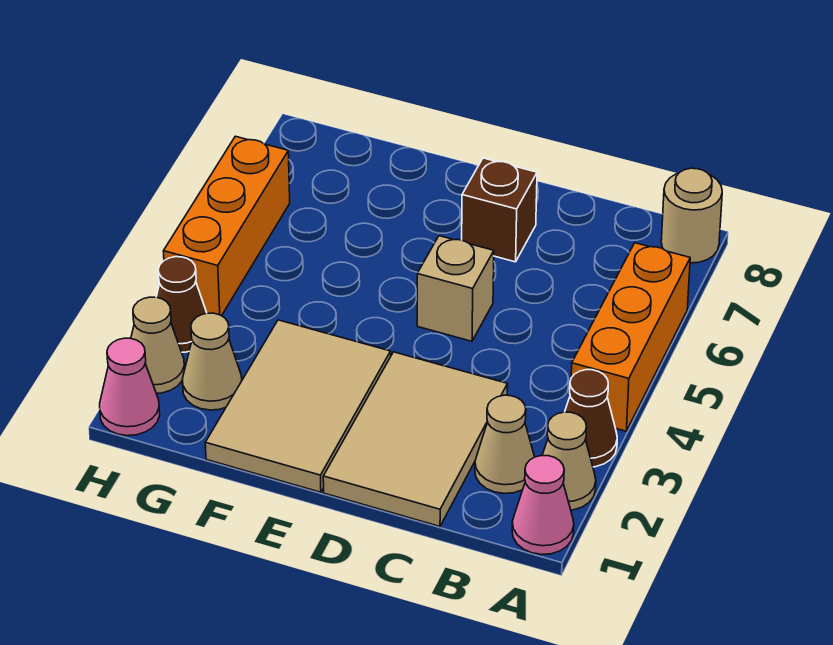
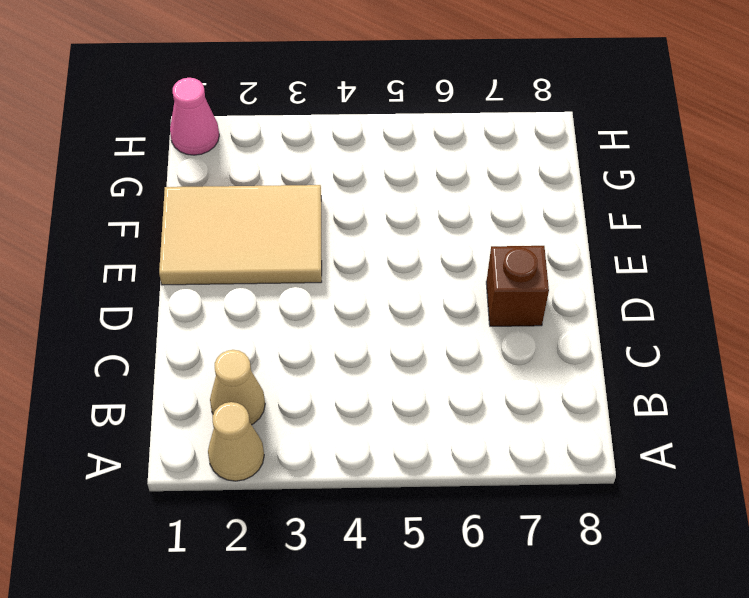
none -> pink 1x1 cone [512,456,574,555]
none -> brown 1x1 cone [565,370,617,467]
none -> orange 1x3 brick [571,243,690,431]

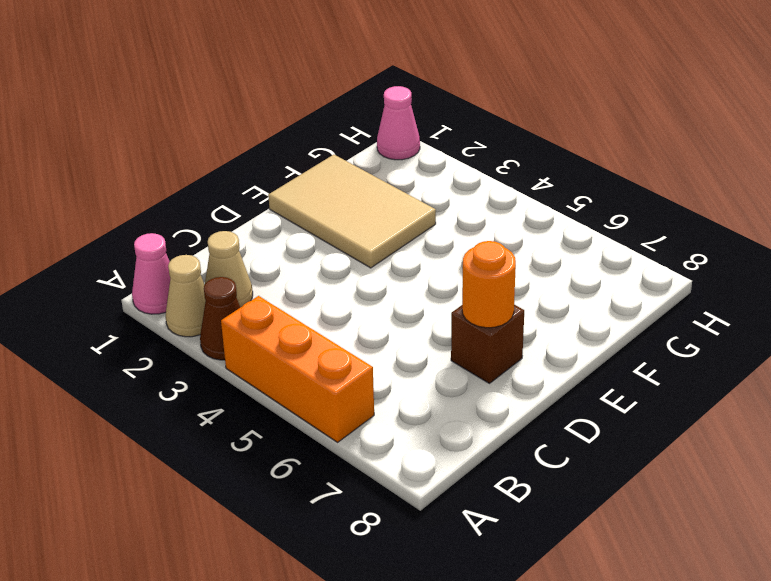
orange 1x1 round brick [462,241,516,328] -> none
none -> tan 1x1 round brick [661,168,722,263]
none -> tan 2x3 tile [323,352,508,526]
none -> tan 1x1 brick [417,236,494,341]

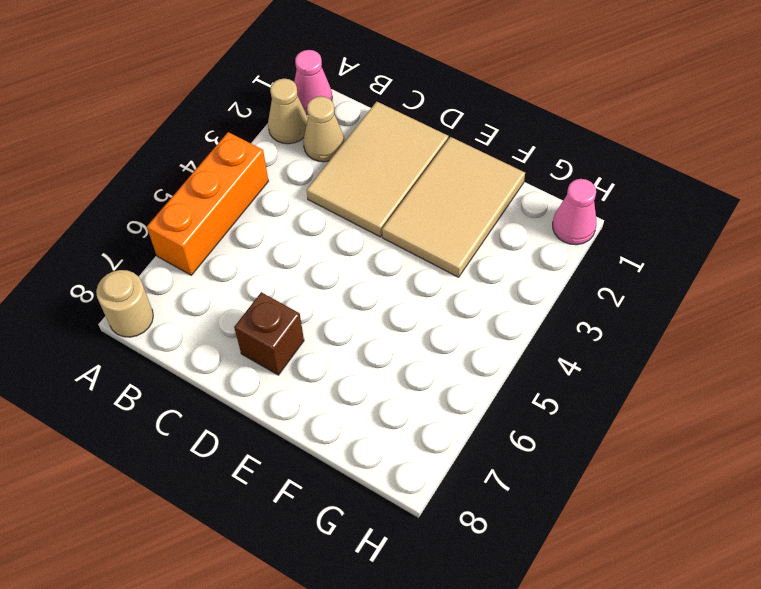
none -> brown 1x1 cone [565,370,617,467]
none -> tan 1x1 brick [417,236,494,341]
none -> tan 1x1 cone [183,313,242,410]

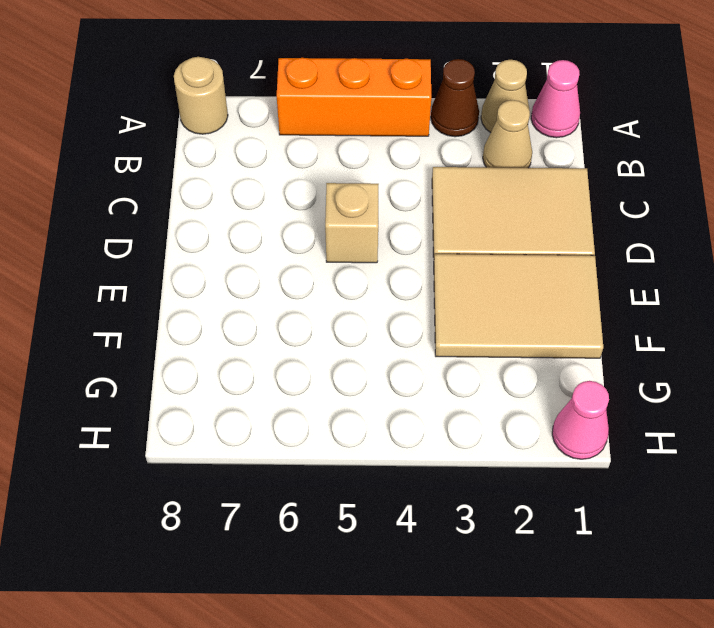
none -> brown 1x1 brick [462,158,537,262]
none -> tan 1x1 cone [183,313,242,410]
none -> tan 1x1 cone [131,297,185,394]

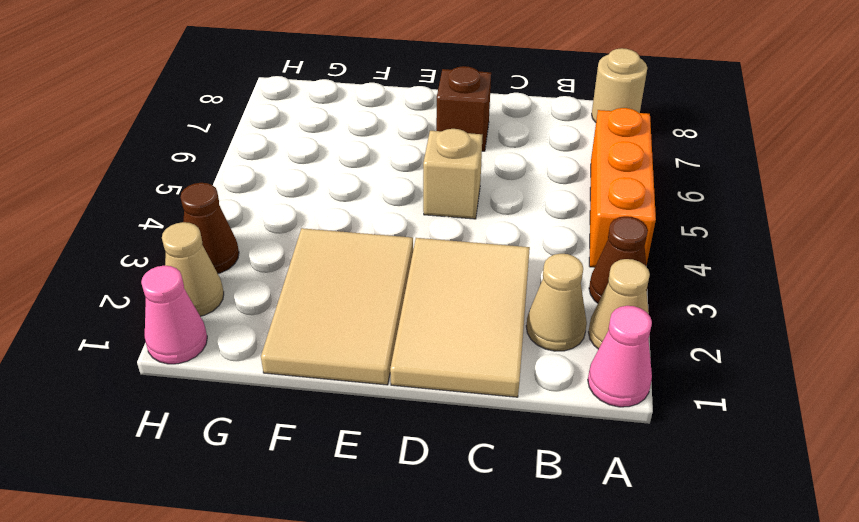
none -> tan 1x1 cone [183,313,242,410]
none -> orange 1x3 brick [163,136,290,316]

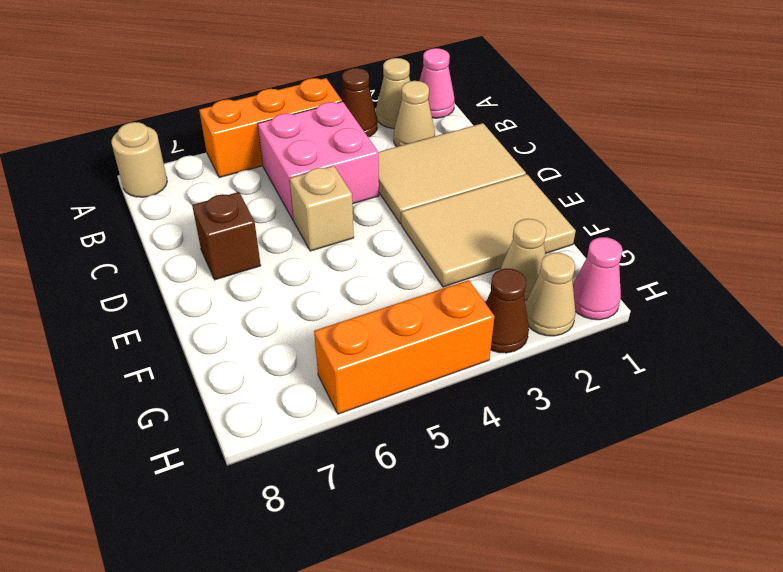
pink 2x2 brick [258,102,379,221] -> none

